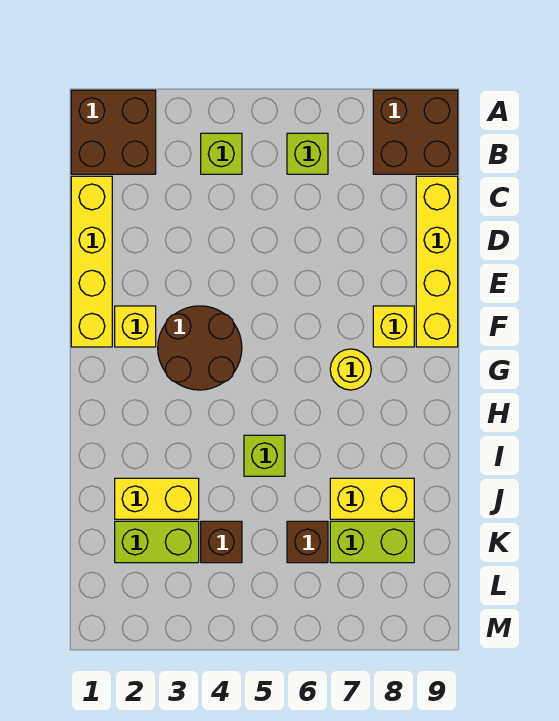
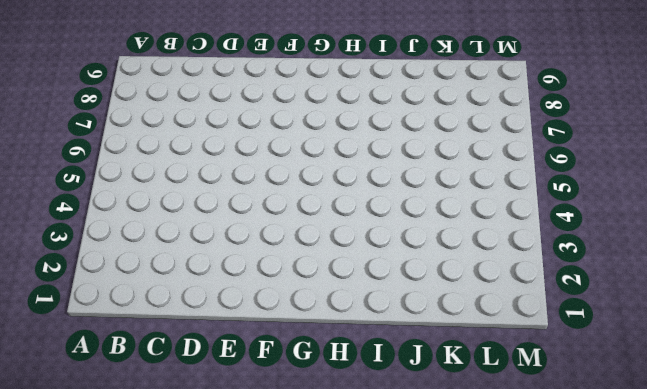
none -> brown 2x2 brick [71,90,156,174]
none -> brown 2x2 brick [373,90,458,174]
none -> lime 1x1 brick [201,133,242,174]

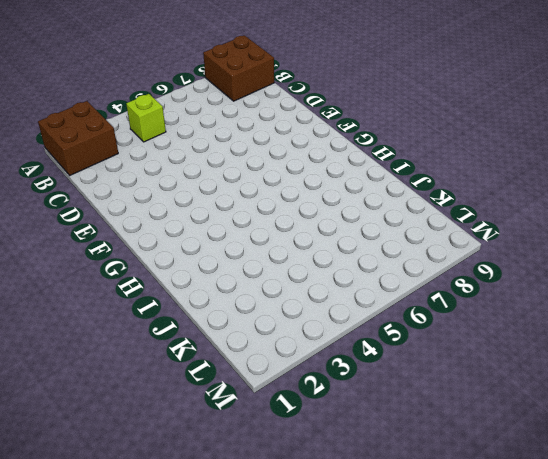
none -> lime 1x1 brick [287,133,328,174]
none -> yellow 1x4 brick [71,176,112,347]
none -> yellow 1x4 brick [416,176,458,347]

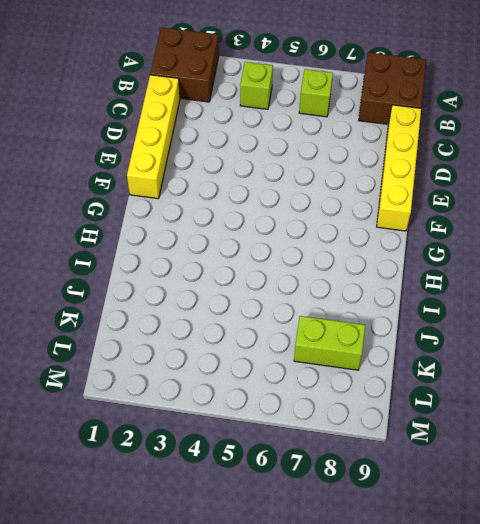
none -> yellow 1x1 brick [115,306,156,347]
none -> brown 2x2 round brick [158,306,242,390]
none -> yellow 1x1 brick [373,306,414,347]

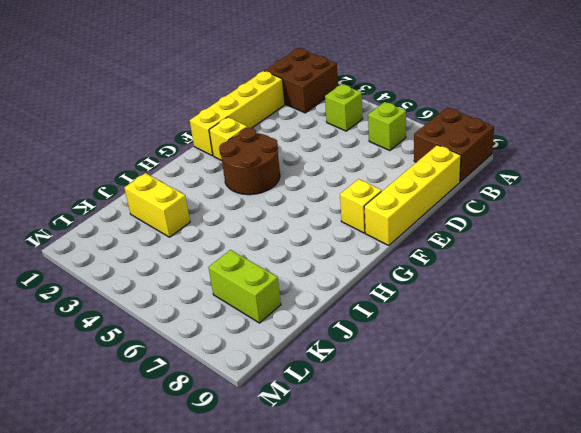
none -> yellow 1x1 round brick [330,349,371,390]
none -> lime 1x1 brick [244,435,285,476]
none -> yellow 1x2 brick [330,478,414,519]

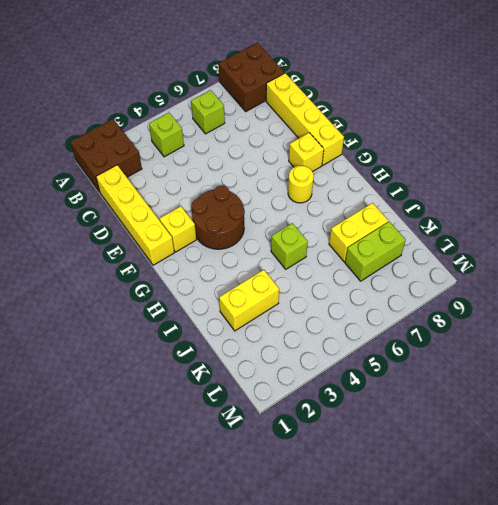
none -> lime 1x2 brick [115,521,199,563]
none -> brown 1x1 brick [201,521,242,563]
none -> brown 1x1 brick [287,521,328,563]

